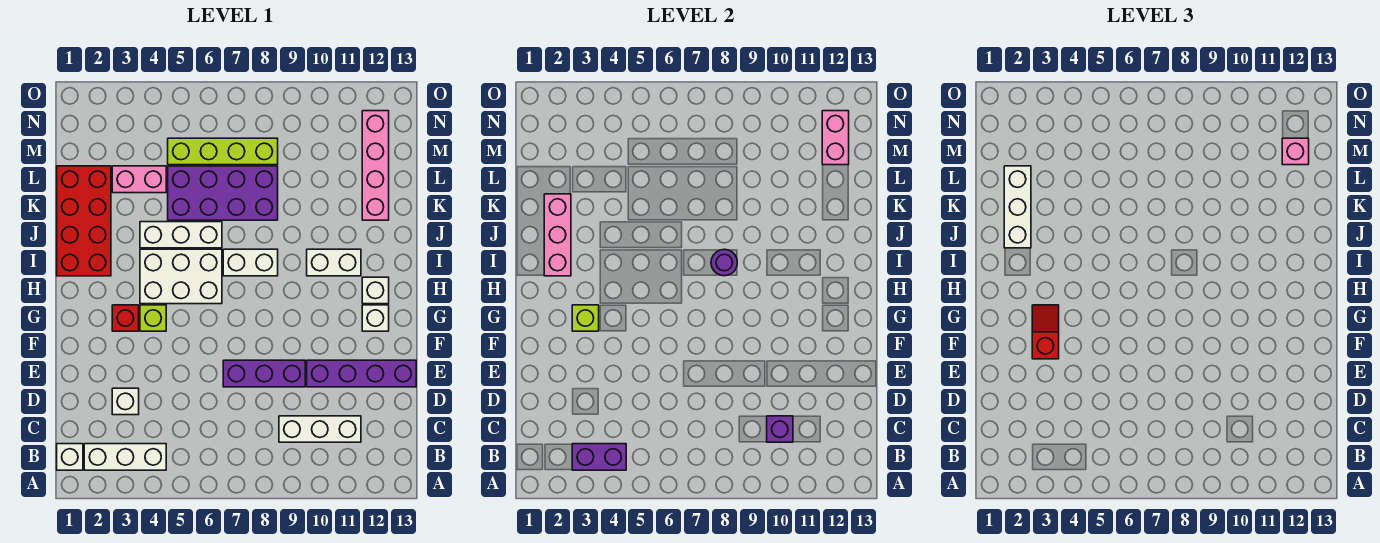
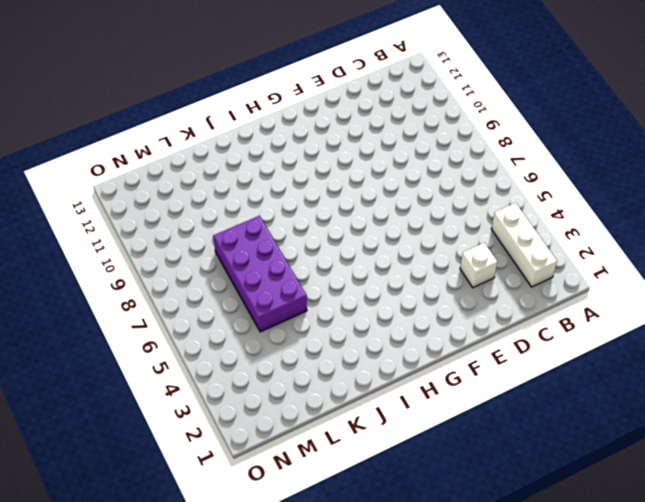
none -> white 1x1 brick [57,444,83,470]
none -> white 1x3 brick [279,416,361,442]
none -> purple 1x3 brick [223,360,305,387]

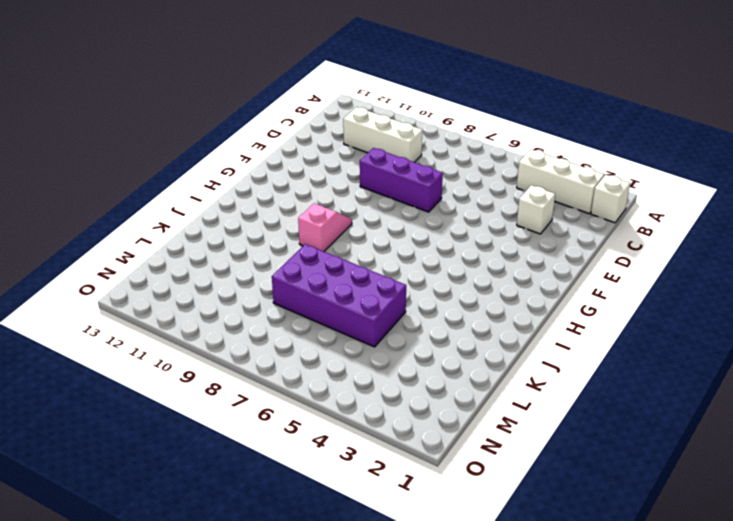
pink 1x2 slope [298,203,352,251] -> none
none -> purple 1x4 brick [307,360,416,387]
none -> red 1x1 brick [112,305,139,331]
none -> lime 1x1 brick [140,305,166,331]

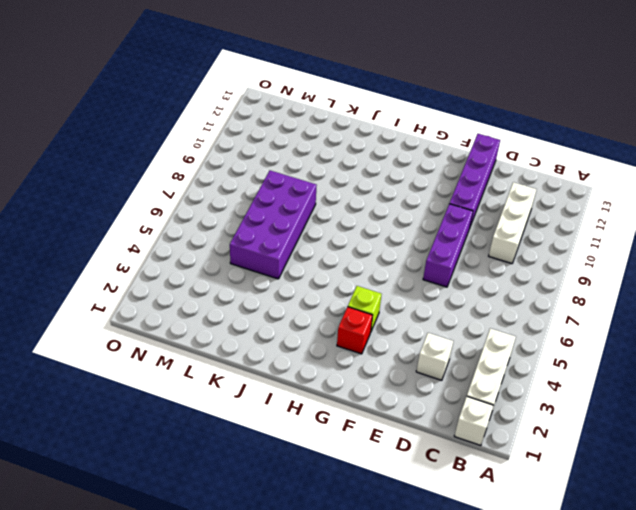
none -> white 1x1 brick [362,305,389,331]
none -> white 2x3 brick [140,249,222,304]
none -> white 1x1 brick [362,277,389,304]

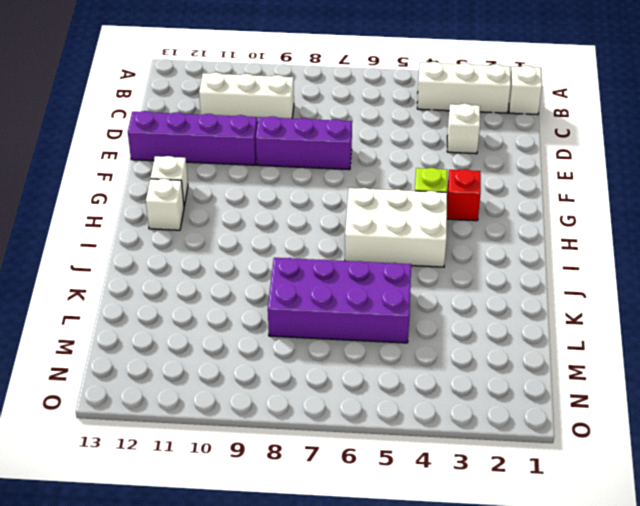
none -> red 2x4 brick [57,166,111,276]
none -> white 1x2 brick [223,249,278,276]
none -> white 1x2 brick [307,249,361,276]

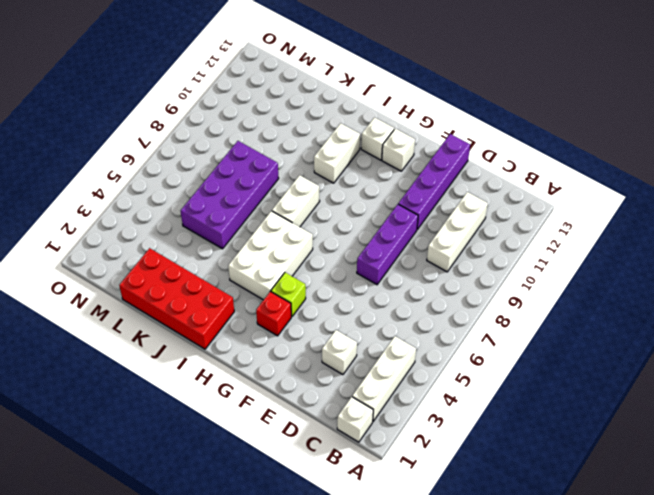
none -> white 1x3 brick [140,222,222,248]
none -> pink 1x4 brick [362,111,389,220]
none -> pink 1x2 brick [112,166,166,193]

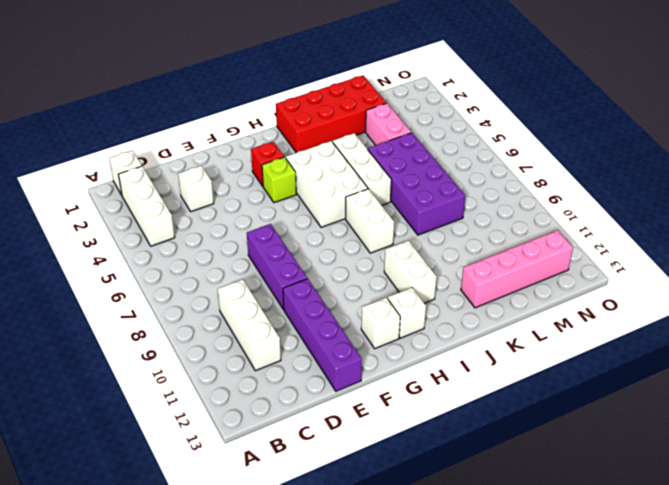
none -> lime 1x4 brick [168,138,278,165]
none -> purple 1x2 brick [572,444,626,470]
none -> purple 1x1 brick [767,416,793,442]

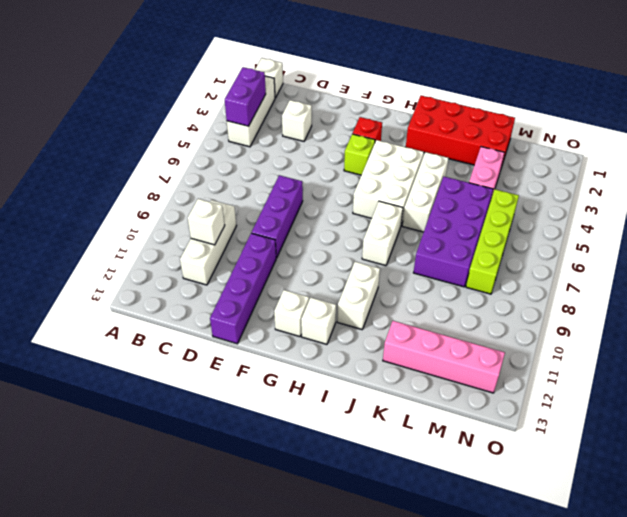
white 1x1 brick [188,199,225,245] -> purple 1x1 brick [767,416,793,442]
none -> lime 1x1 brick [572,305,599,331]
none -> pink 1x3 brick [544,194,571,276]
none -> purple 1x1 round brick [711,249,737,276]

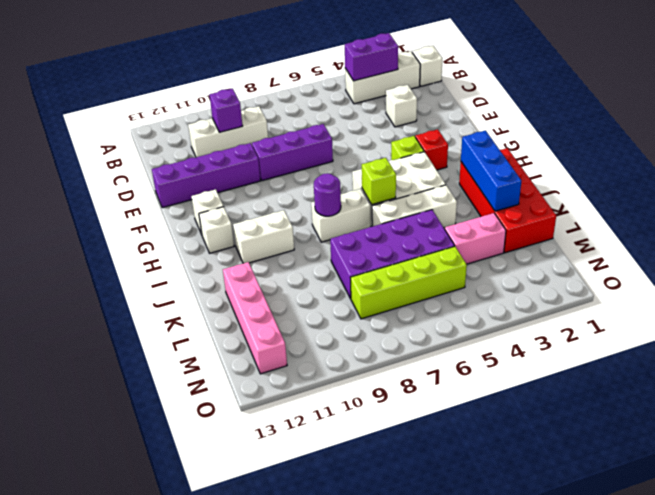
blue 1x3 brick [461,131,521,211] -> pink 1x3 brick [544,194,571,276]
lime 1x1 brick [362,158,396,205] -> lime 1x1 brick moved to [572,305,599,331]
none -> pink 1x2 brick [822,111,849,165]
none -> red 1x2 slope [1032,305,1059,359]
none -> white 1x3 brick [1004,166,1031,248]

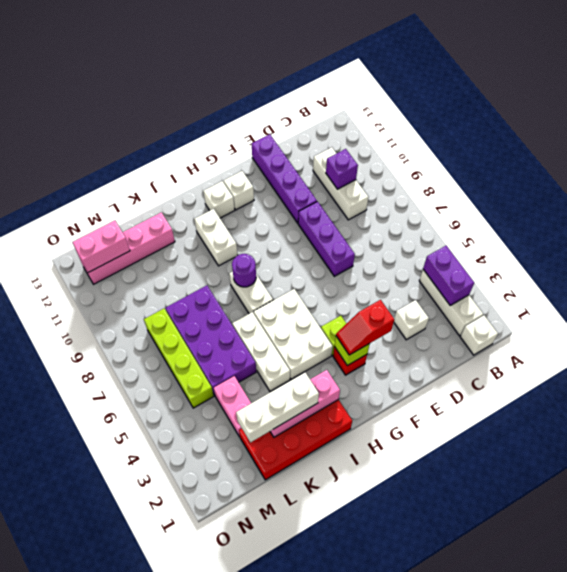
none -> pink 1x1 brick [1282,138,1309,165]

